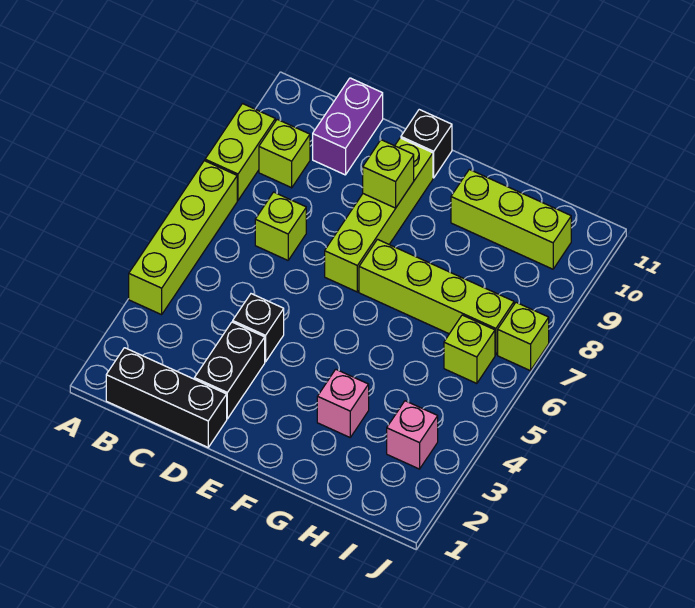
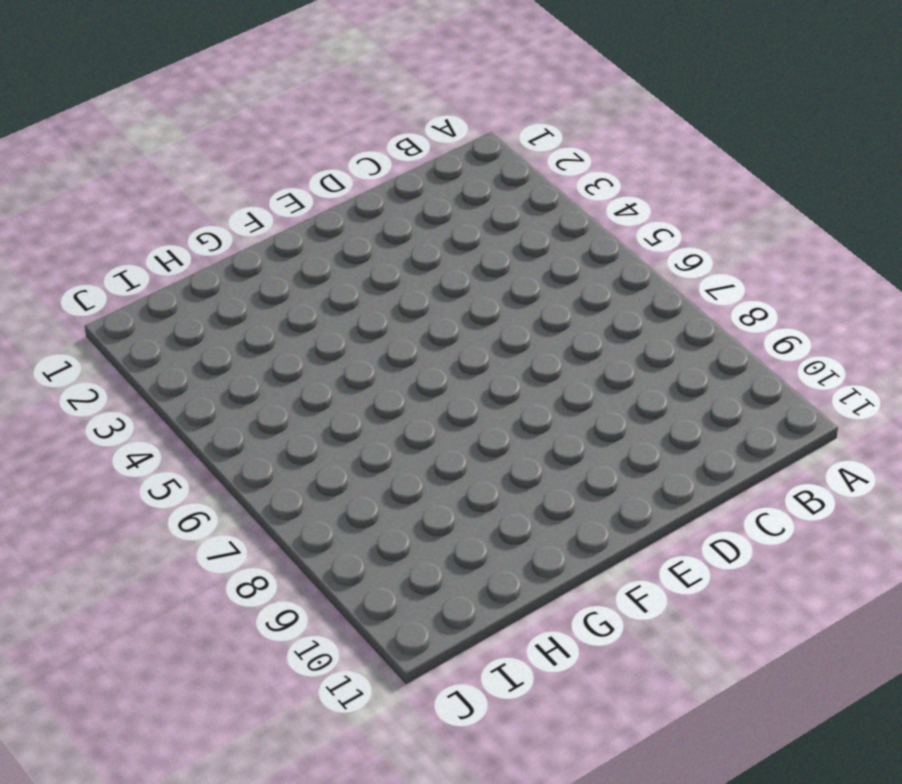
none -> lime 1x4 brick [129,161,237,315]
none -> lime 1x2 brick [205,104,275,200]
none -> black 1x3 brick [106,348,227,447]

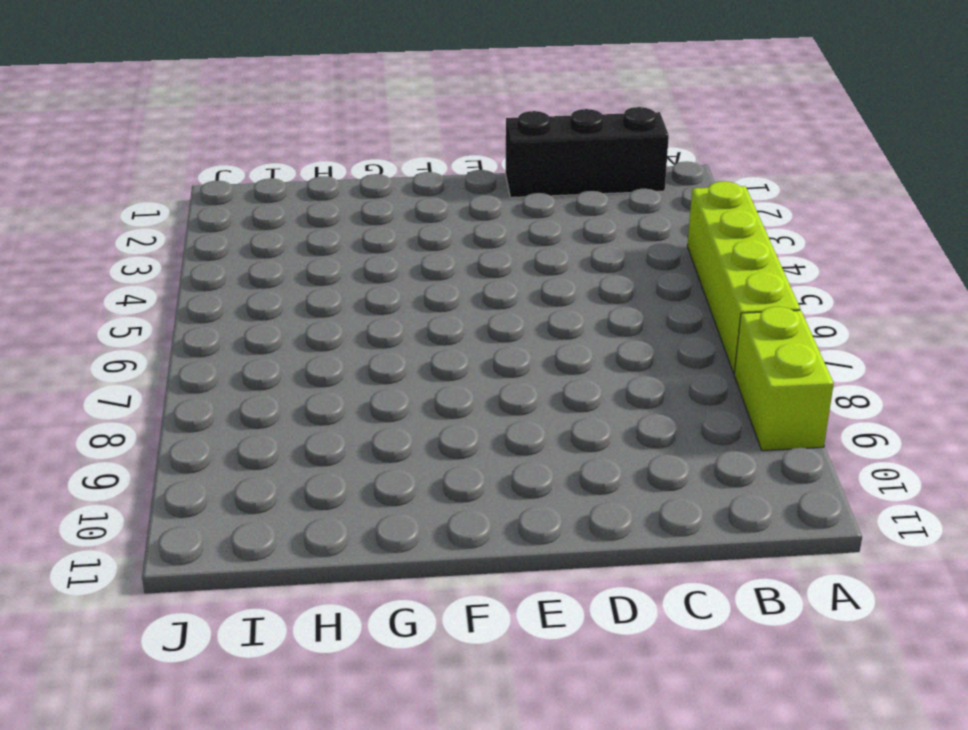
none -> lime 1x1 brick [259,119,310,188]
none -> lime 1x1 brick [255,192,306,260]
none -> purple 1x2 brick [313,78,383,175]

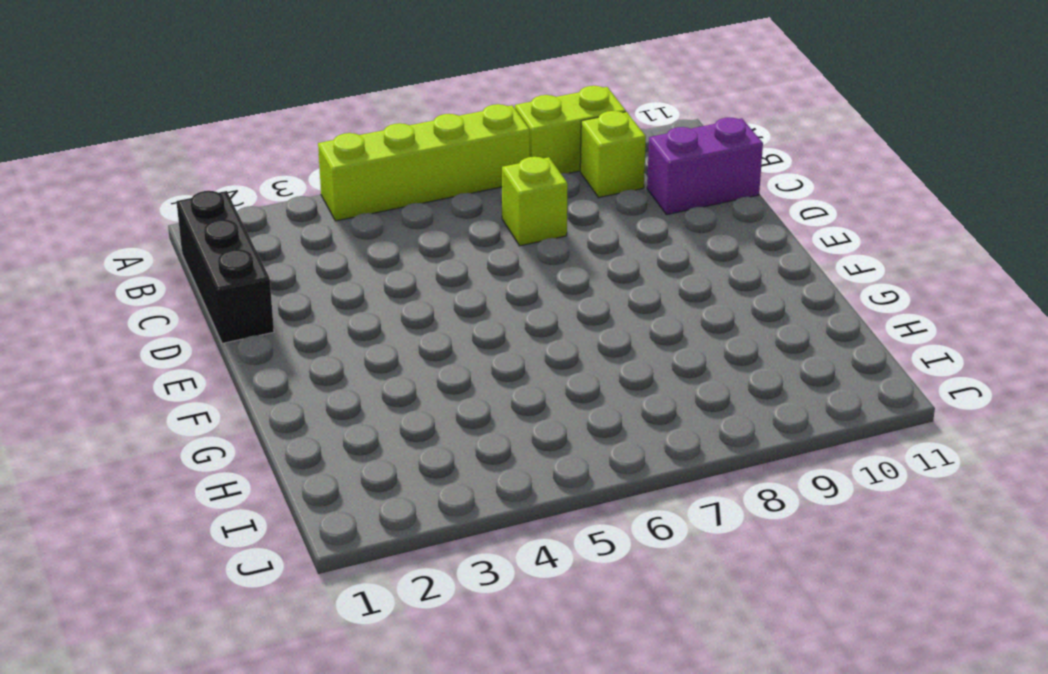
none -> black 1x2 brick [194,322,265,419]
none -> black 1x1 brick [233,294,284,362]
none -> lime 1x4 brick [325,138,433,292]

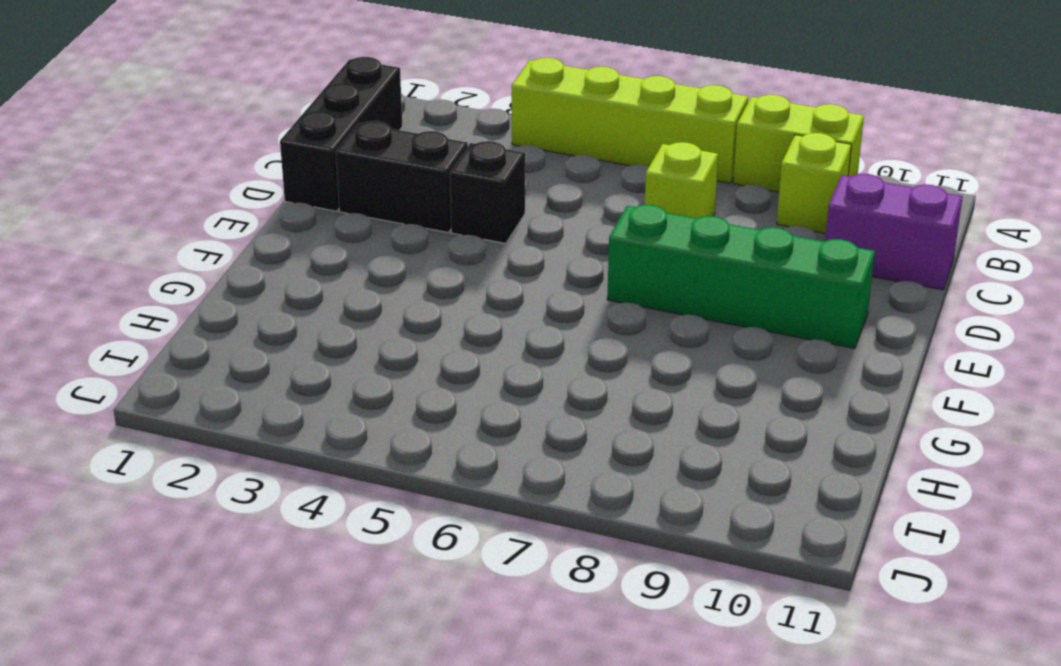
green 1x4 brick [607,205,875,348] -> lime 1x4 brick [325,138,433,292]
none -> black 1x1 brick [401,110,452,178]
none -> lime 1x4 brick [359,239,514,355]
none -> pink 1x1 brick [317,369,369,437]

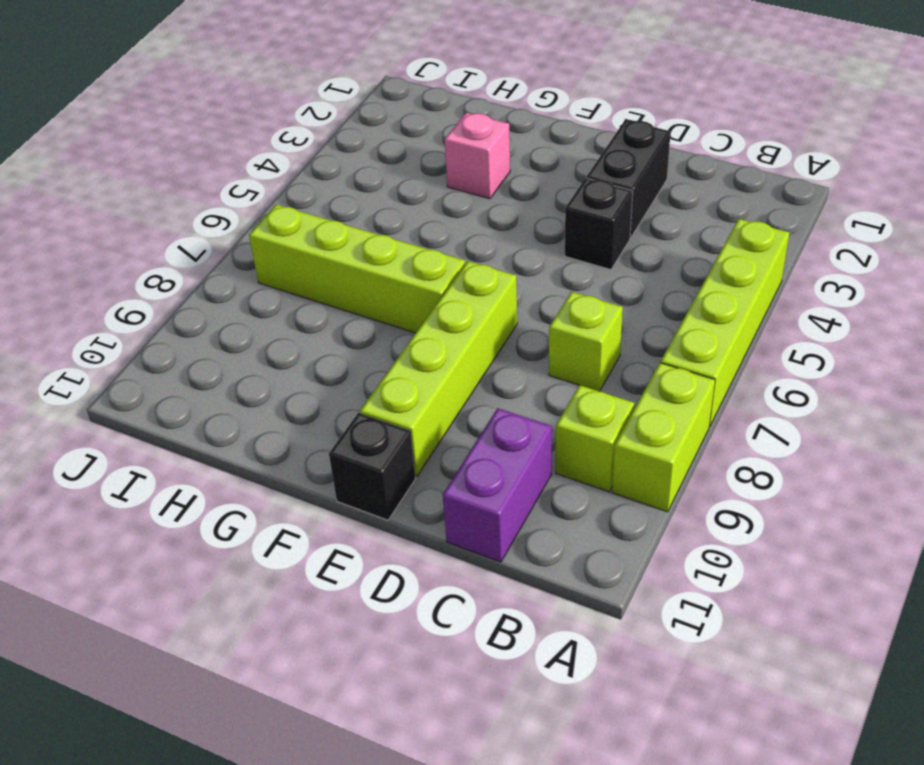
none -> black 1x3 brick [106,348,227,447]
none -> lime 1x3 brick [451,169,571,269]
none -> pink 1x1 brick [387,401,438,469]

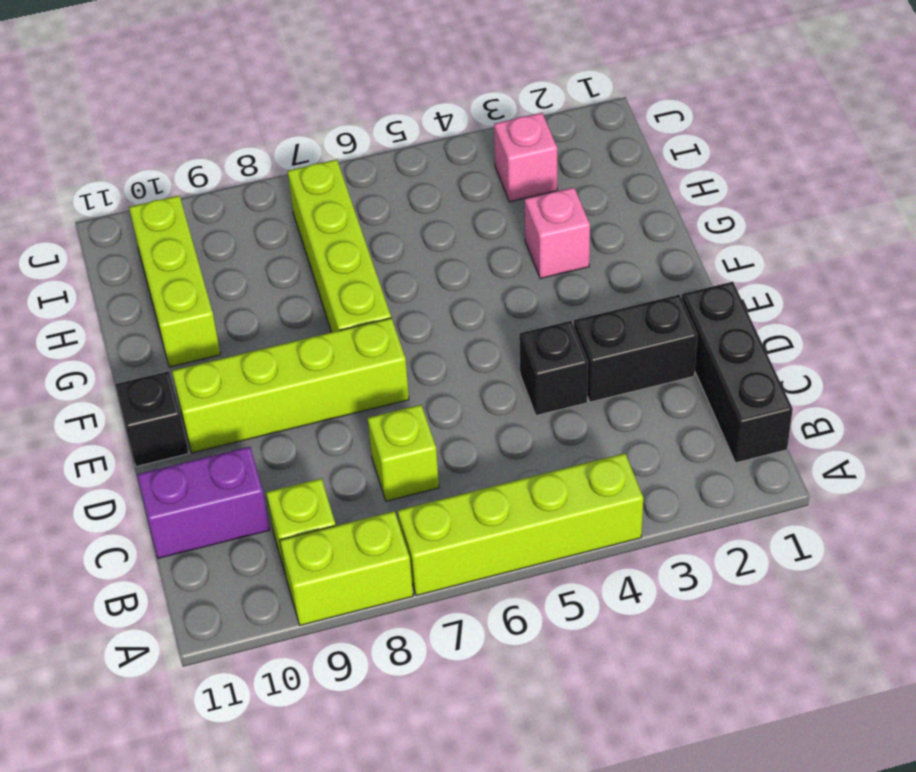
none -> lime 1x1 brick [444,315,495,384]
none -> lime 1x1 brick [498,302,549,371]
none -> lime 1x1 brick [363,140,414,208]

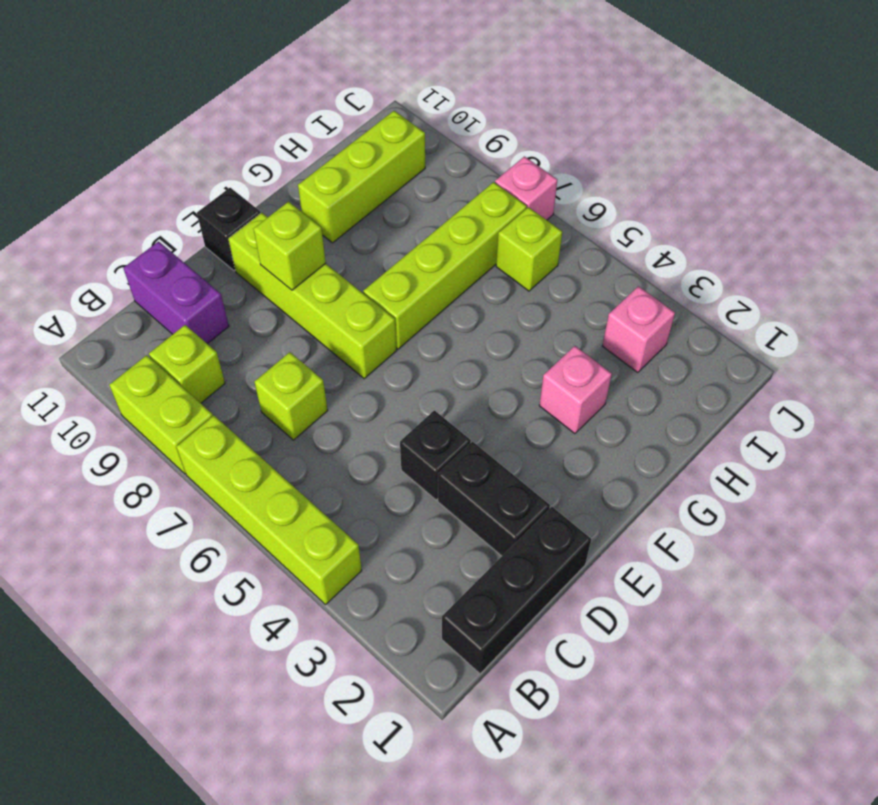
pink 1x1 brick [495,156,557,220] -> lime 1x1 brick [498,302,549,371]

